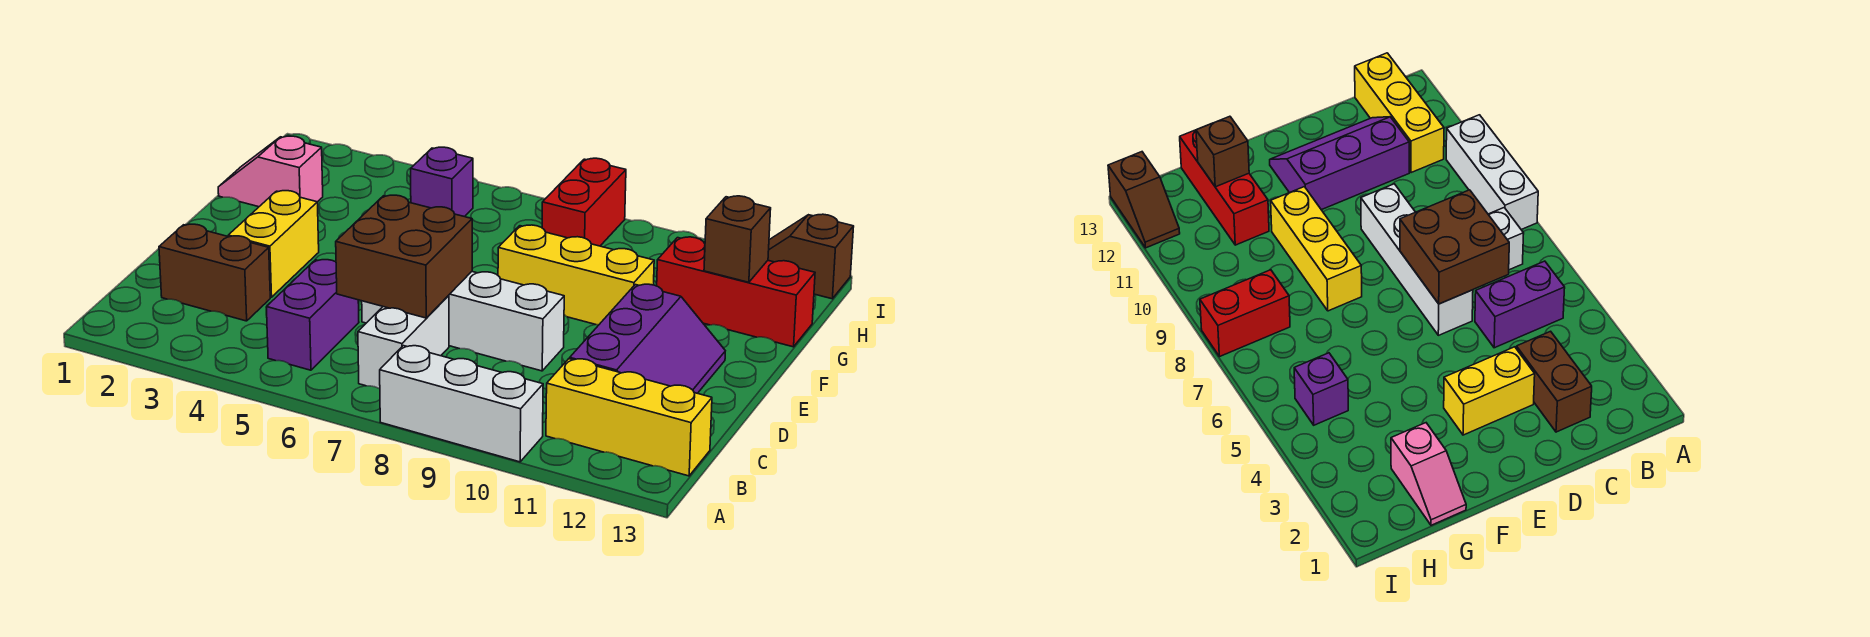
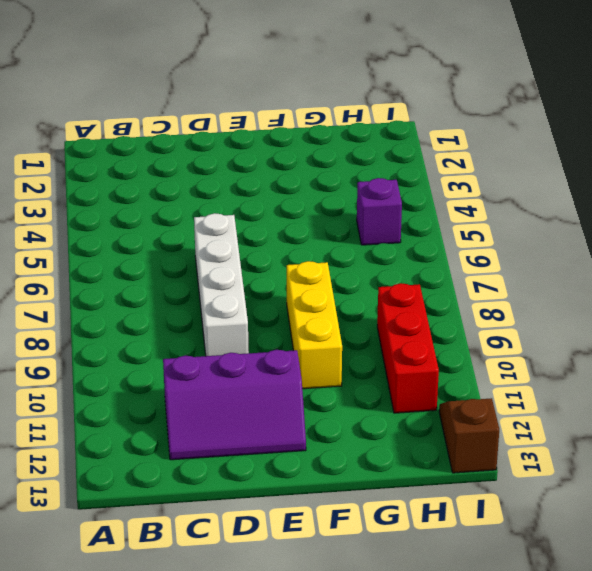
red 1x3 brick [377,283,439,413] -> red 1x3 brick moved to [657,237,815,347]
none -> white 1x3 brick [380,346,543,462]
none -> purple 1x2 brick [266,260,359,370]
none -> white 1x2 brick [358,295,449,389]

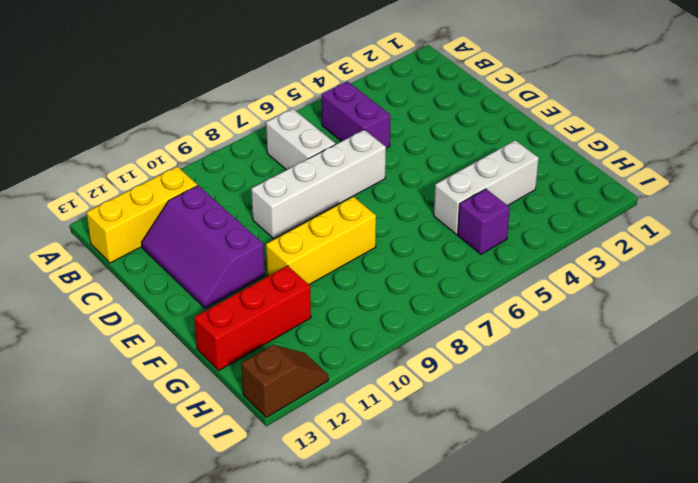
white 1x3 brick [434,140,539,234] -> white 1x3 brick moved to [380,346,543,462]
none -> brown 1x2 brick [159,224,270,321]
none -> yellow 1x2 brick [228,191,319,297]
none -> pink 1x2 slope [218,136,323,207]

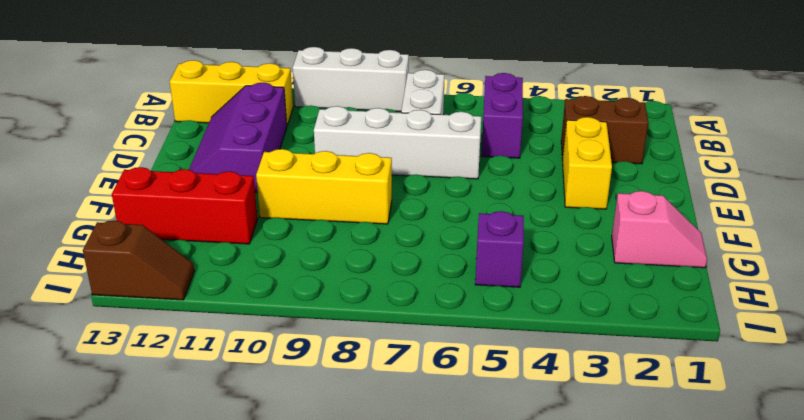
none -> red 1x2 brick [542,158,626,246]
none -> brown 2x2 brick [336,195,472,318]
none -> brown 1x1 brick [704,196,771,282]

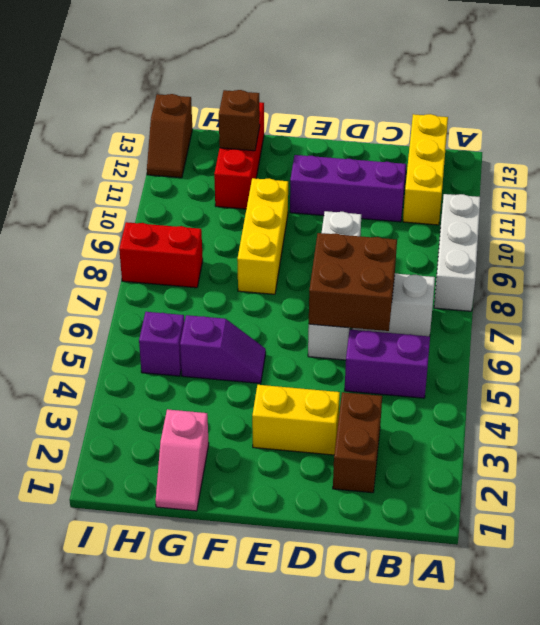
purple 1x2 slope [180,315,266,383] -> none

